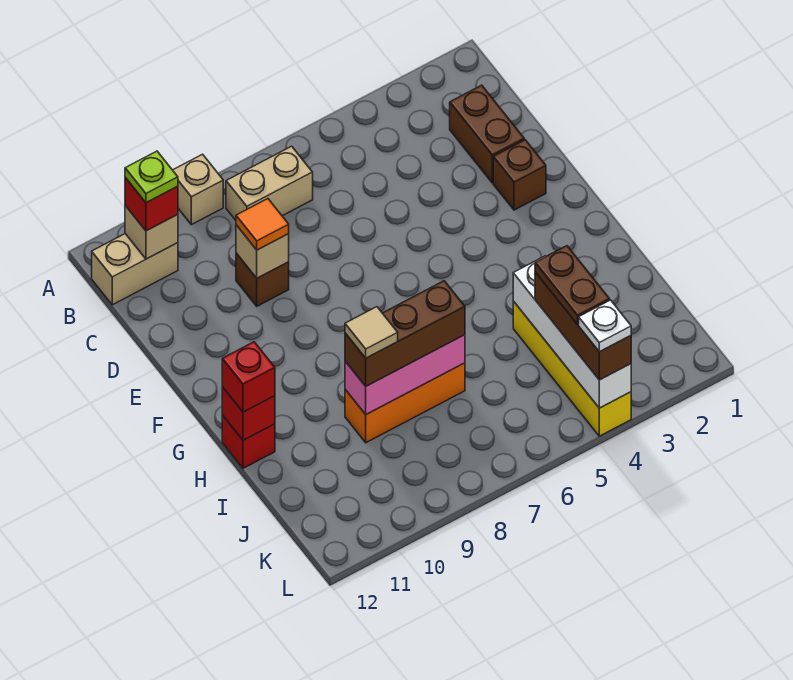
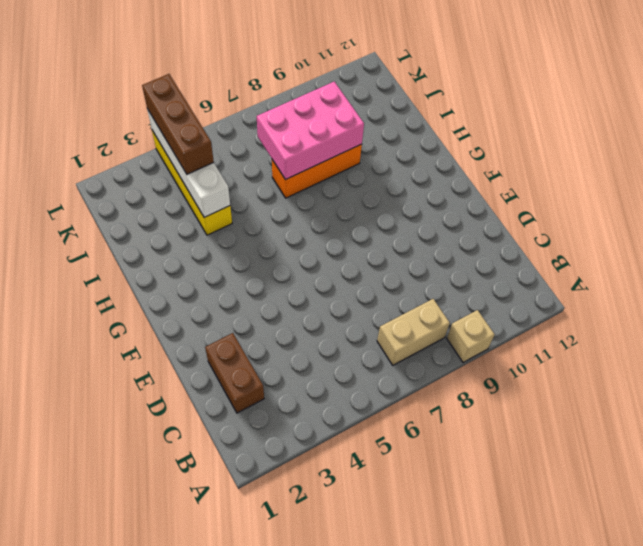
pink 2x3 brick [257,82,364,180] -> pink 1x3 brick [345,335,465,414]
none -> tan 1x2 brick [92,234,178,305]
none -> brown 1x1 brick [236,253,289,306]
none -> brown 1x1 brick [493,140,546,210]

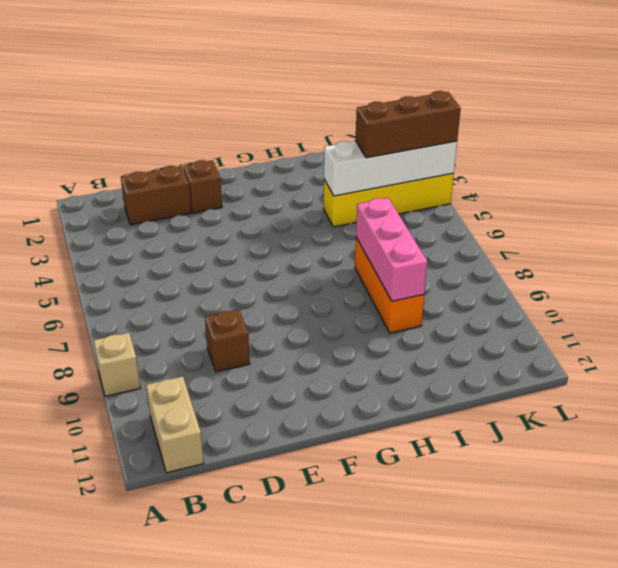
none -> tan 1x2 brick [226,146,313,220]
none -> red 1x1 brick [222,415,275,468]
none -> tan 1x1 brick [125,206,178,259]

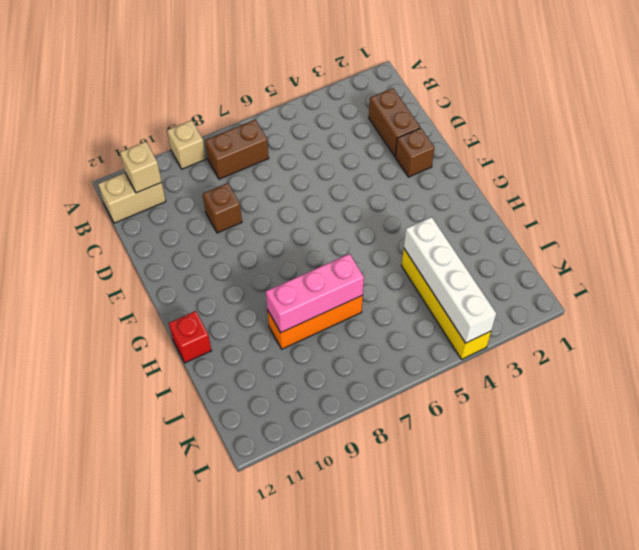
brown 1x2 brick [205,120,269,179] -> tan 1x2 brick [226,146,313,220]
none -> tan 1x1 brick [236,225,289,278]
none -> red 1x1 brick [222,387,275,440]
none -> red 1x1 brick [125,177,178,231]

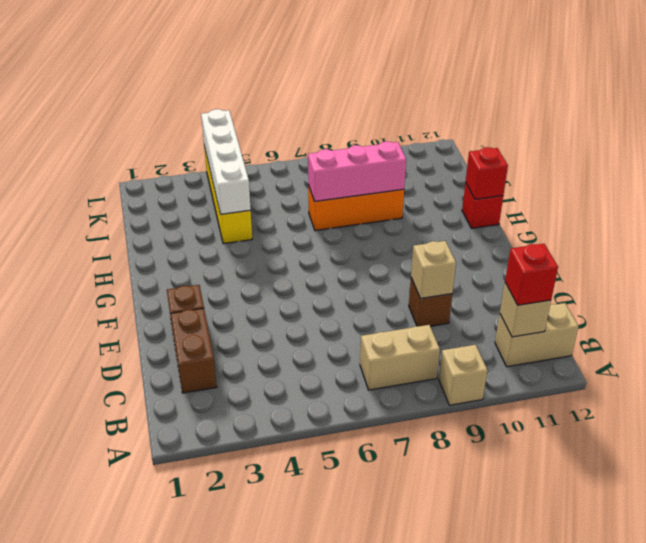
none -> orange 1x1 tile [236,199,289,250]
none -> red 1x1 brick [222,342,275,412]
none -> brown 1x3 brick [345,281,465,386]

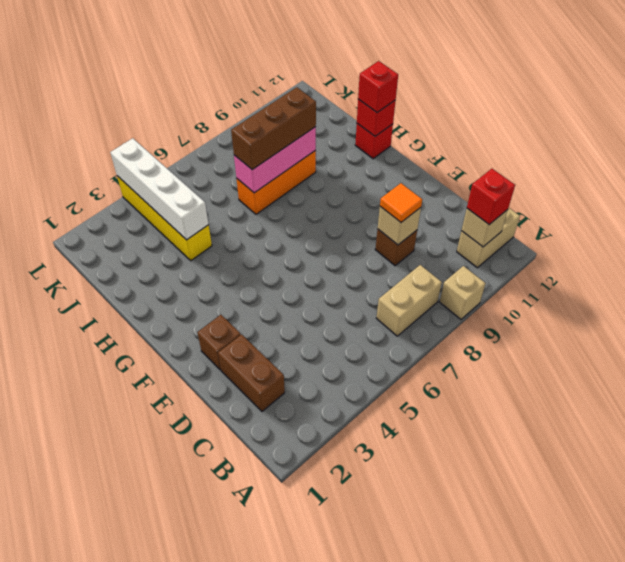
none -> brown 1x3 brick [535,272,631,380]
none -> lime 1x1 plate [125,151,178,203]
none -> tan 1x1 tile [345,307,398,358]

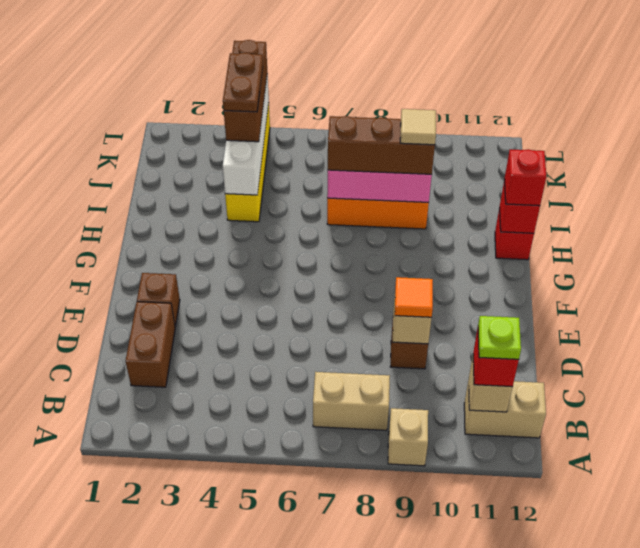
none -> white 1x1 plate [579,300,631,352]

